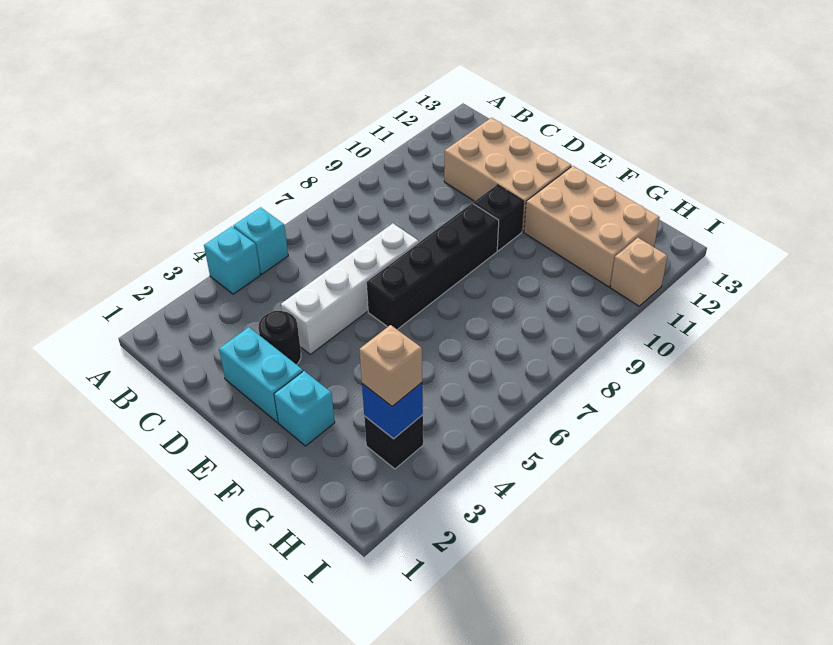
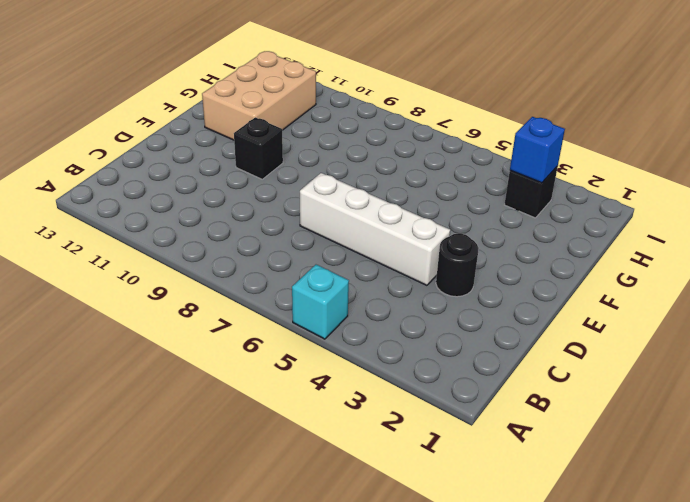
none -> cyan 1x1 brick [204,227,260,294]
none -> tan 2x3 brick [444,118,571,232]
none -> cyan 1x2 brick [219,327,303,423]

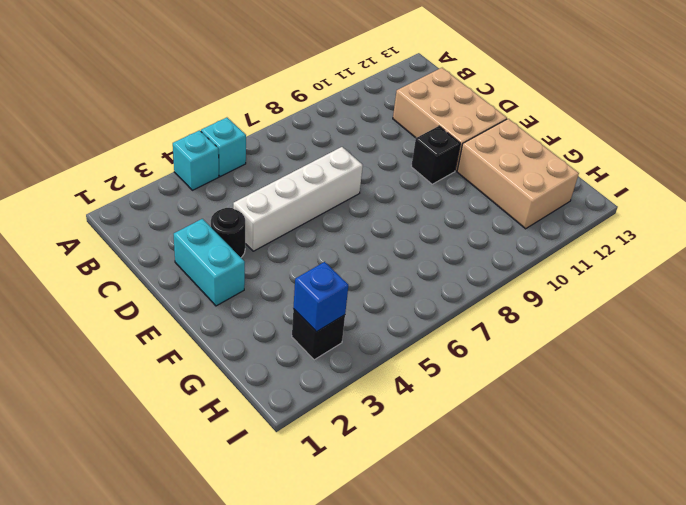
none -> black 1x4 brick [366,203,499,329]
none -> cyan 1x1 brick [274,371,335,446]
none -> tan 1x1 brick [610,238,667,306]

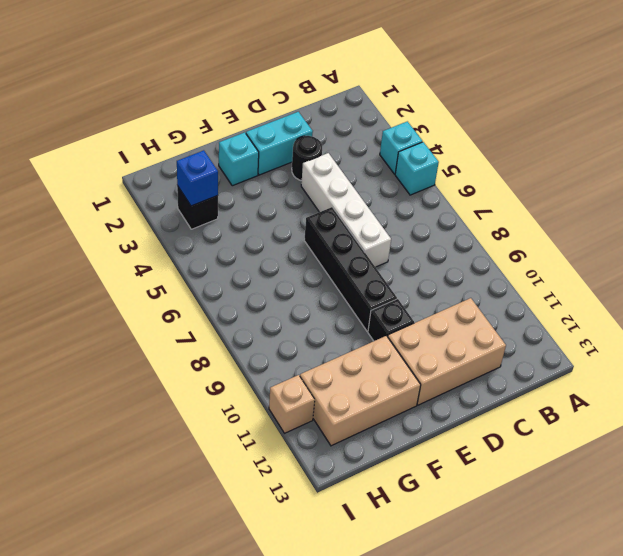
none -> tan 1x1 brick [359,325,422,406]

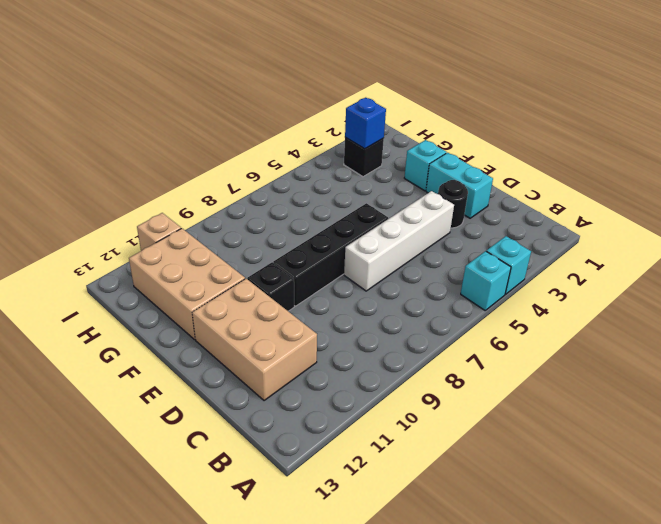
none -> tan 1x1 brick [359,325,422,406]

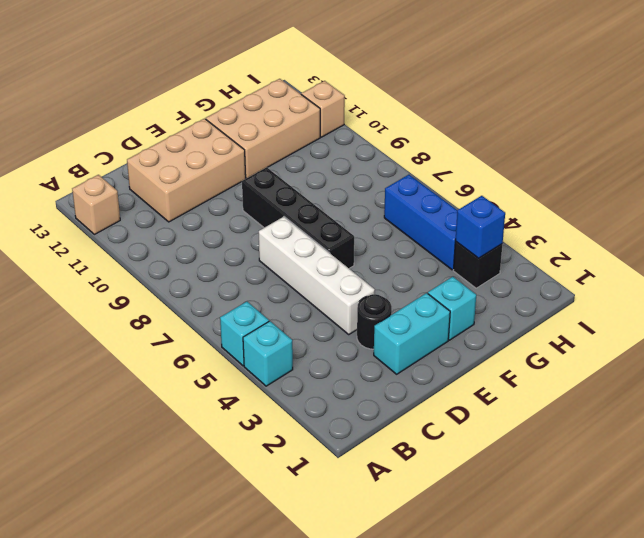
tan 1x1 brick [72,175,120,234] -> tan 1x1 brick moved to [359,325,422,406]
blue 1x3 brick [384,175,457,270] -> none
none -> black 1x1 brick [473,185,524,251]

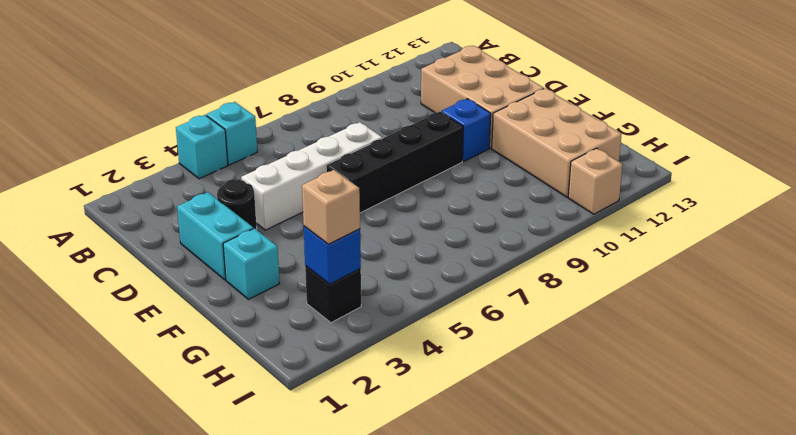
blue 1x1 brick [441,99,491,161] -> black 1x1 brick [473,185,524,251]

